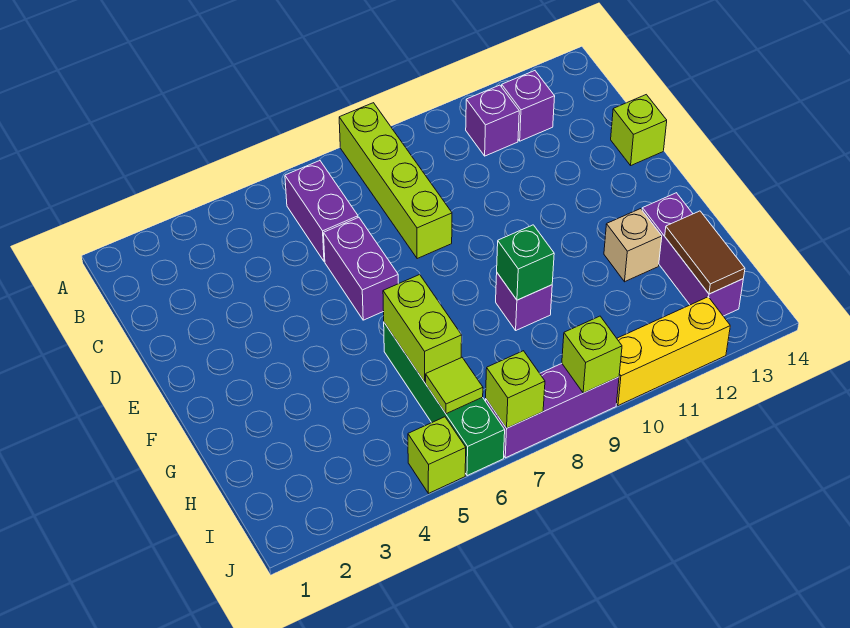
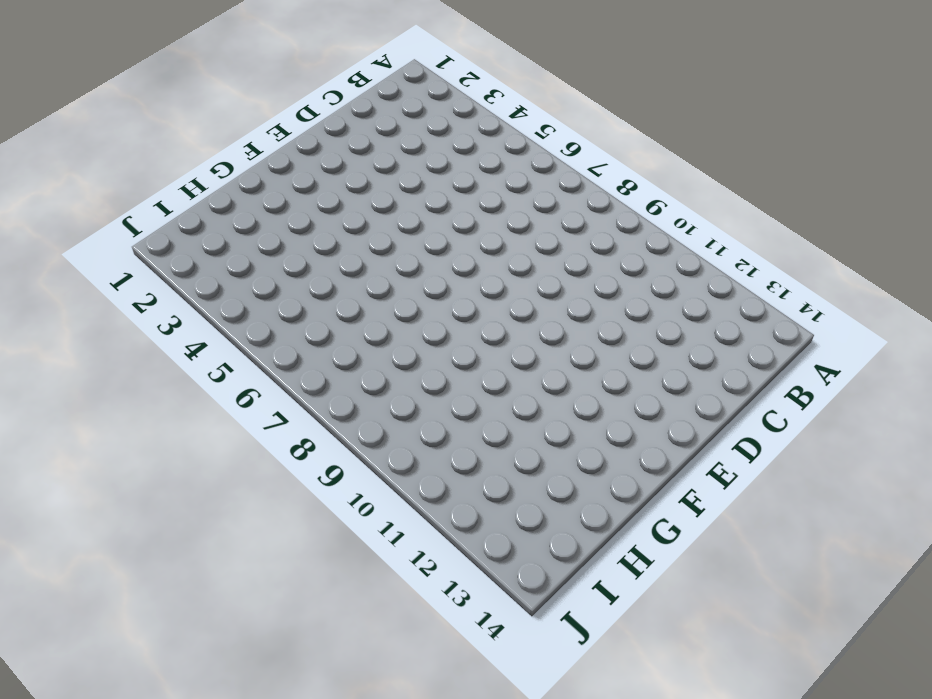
none -> lime 1x4 brick [339,103,452,259]
none -> purple 1x2 brick [285,161,358,261]
none -> purple 1x1 brick [466,85,519,156]

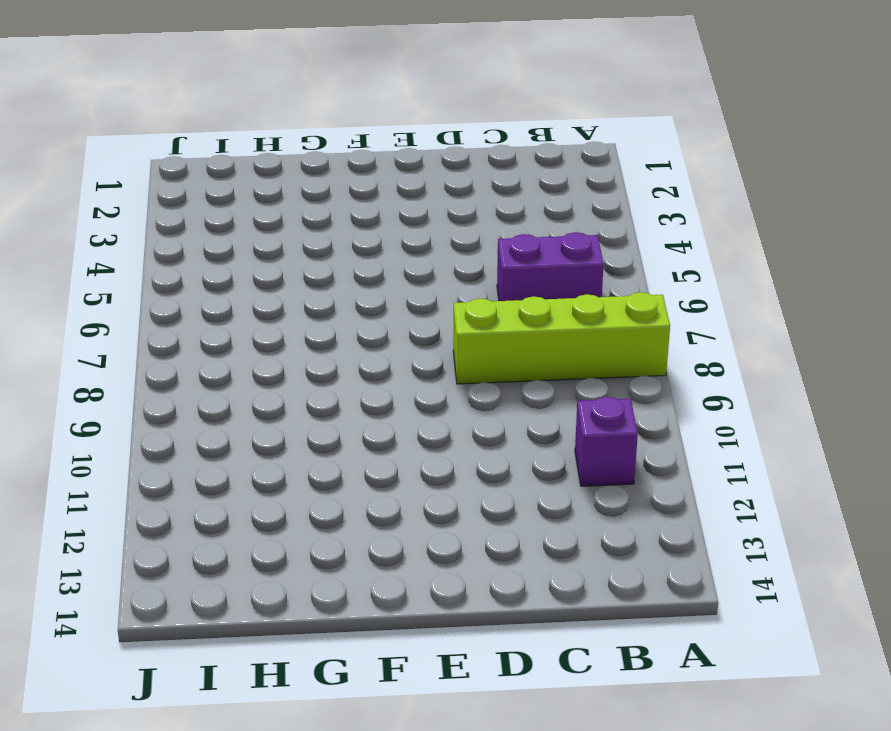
none -> purple 1x1 brick [502,71,555,141]
none -> purple 1x2 brick [324,217,398,320]
none -> lime 1x1 brick [611,95,667,165]

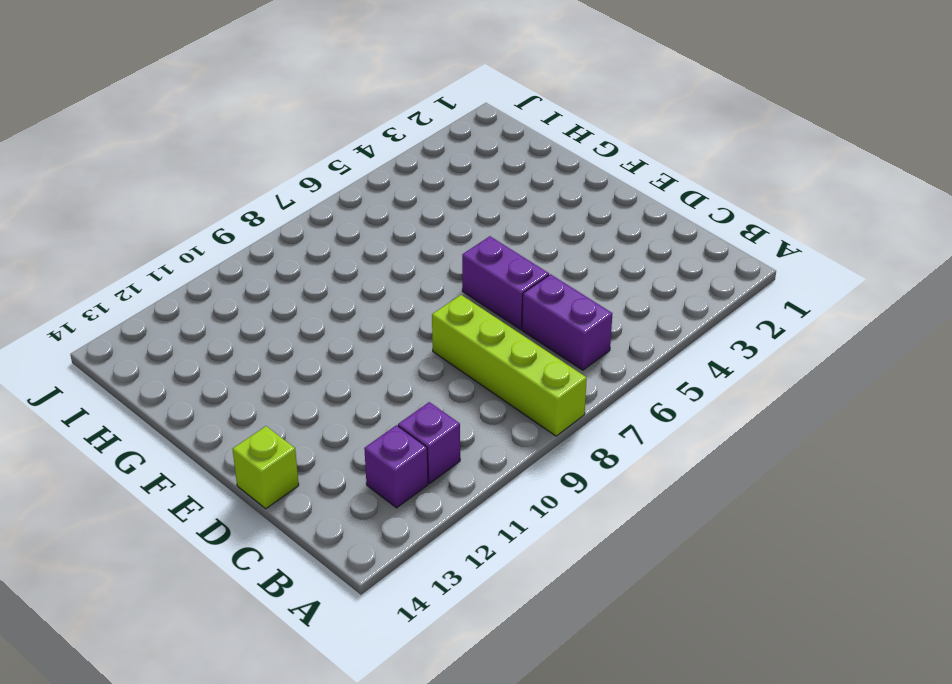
none -> green 1x4 brick [384,323,505,476]
none -> purple 1x1 brick [496,273,552,330]
none -> tan 1x1 brick [604,209,662,282]

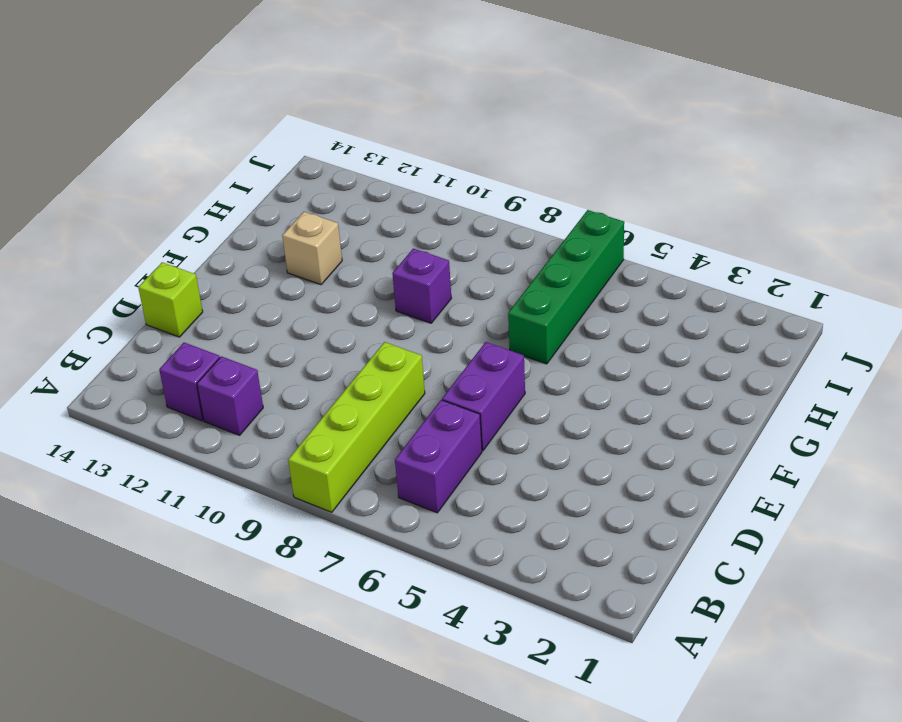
none -> purple 1x3 brick [642,193,743,316]
none -> lime 1x1 brick [408,417,466,493]
none -> purple 1x3 brick [485,364,619,458]

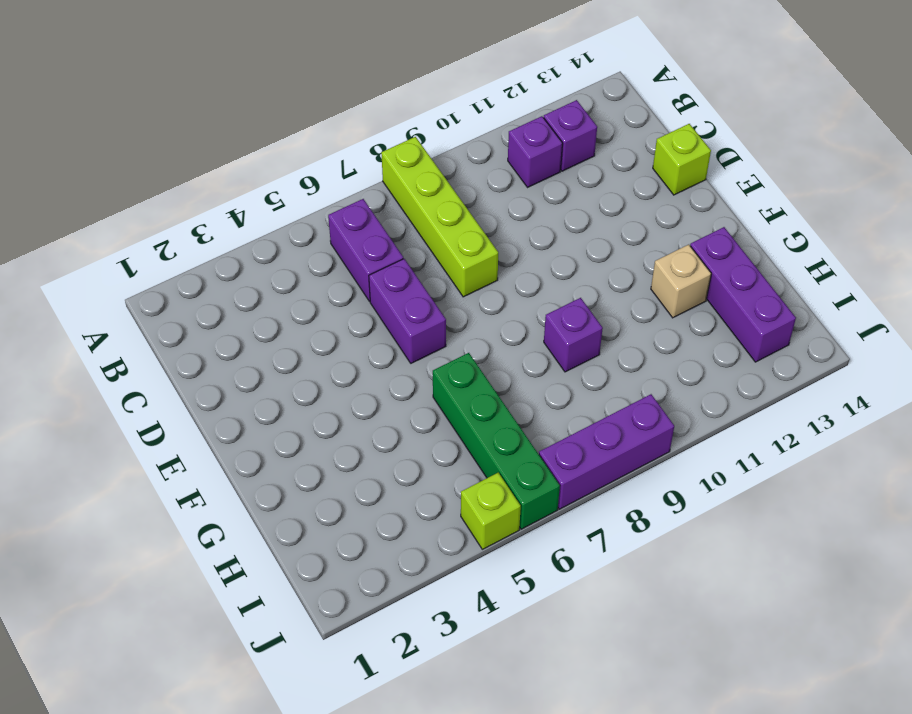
none -> yellow 1x3 brick [617,297,730,406]
none -> lime 1x2 brick [383,275,462,382]
none -> green 1x1 brick [497,225,554,300]

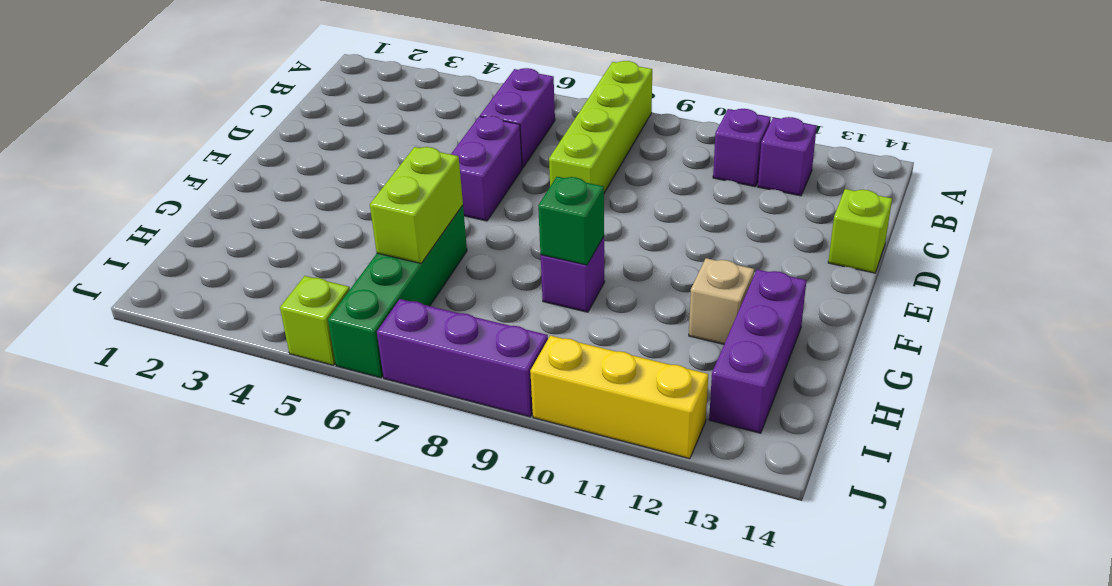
none -> brown 1x2 tile [665,211,745,294]
none -> lime 1x1 tile [426,357,483,414]
none -> lime 1x1 brick [486,351,545,428]

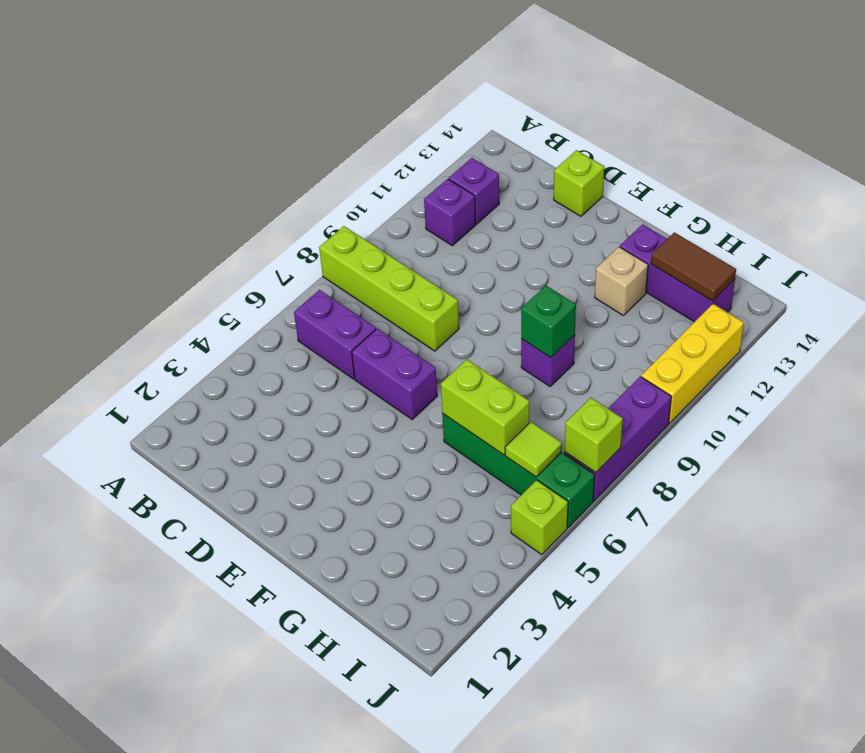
none -> lime 1x1 brick [562,316,622,393]

